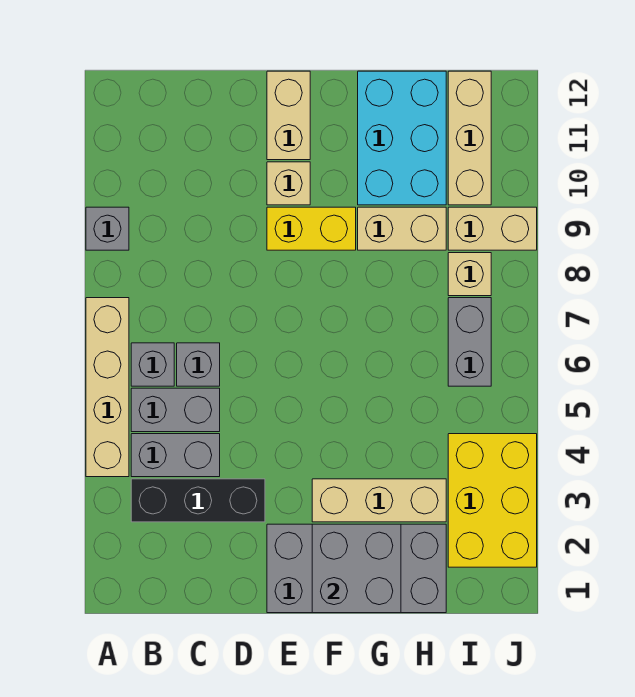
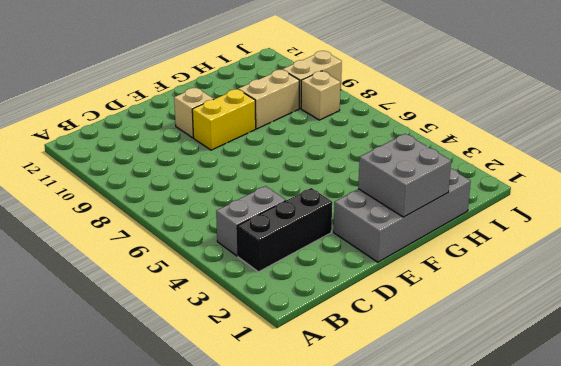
none -> tan 1x4 brick [86,298,129,477]
none -> grey 1x1 brick [86,207,129,250]
none -> grey 1x2 brick [131,388,220,432]

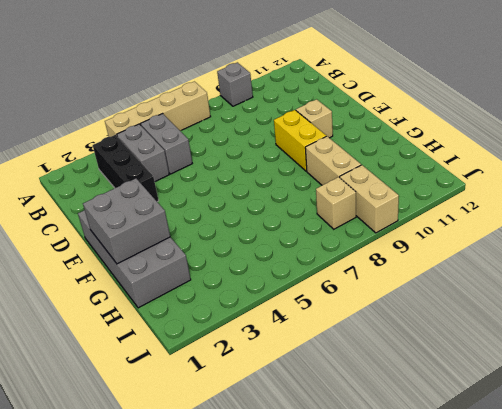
none -> grey 1x1 brick [131,343,174,386]
none -> grey 1x1 brick [177,343,220,386]
none -> tan 1x2 brick [267,71,310,160]

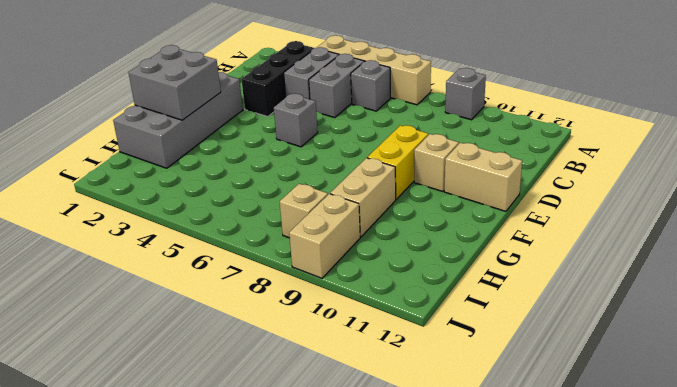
grey 1x1 brick [274,94,318,147] -> grey 1x1 brick moved to [177,343,220,386]
none -> tan 1x3 brick [312,479,446,522]
none -> cyan 2x3 brick [358,71,446,205]
none -> yellow 2x3 brick [448,434,537,567]

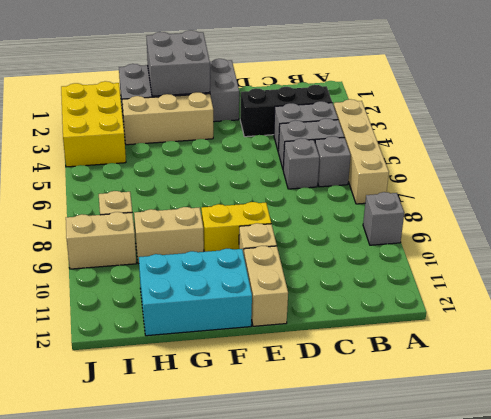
cyan 2x3 brick [139,249,252,336] -> cyan 2x3 brick turned to [358,71,446,205]
none -> grey 1x2 brick [448,298,491,386]
none -> tan 1x3 brick [448,71,491,205]

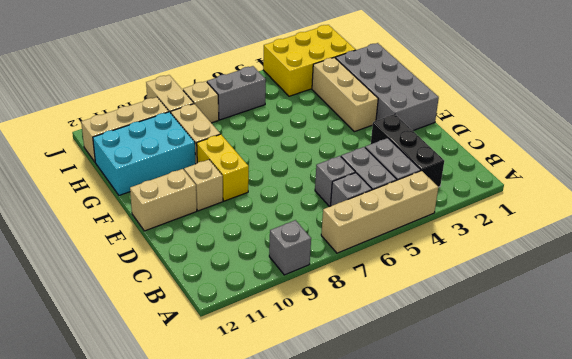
none -> grey 2x2 brick [312,524,401,613]

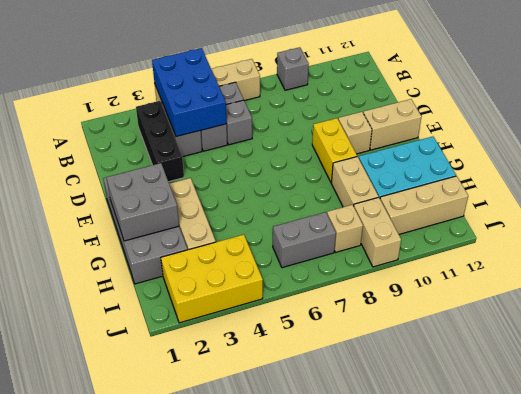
blue 2x3 brick [152,48,227,137] -> none

